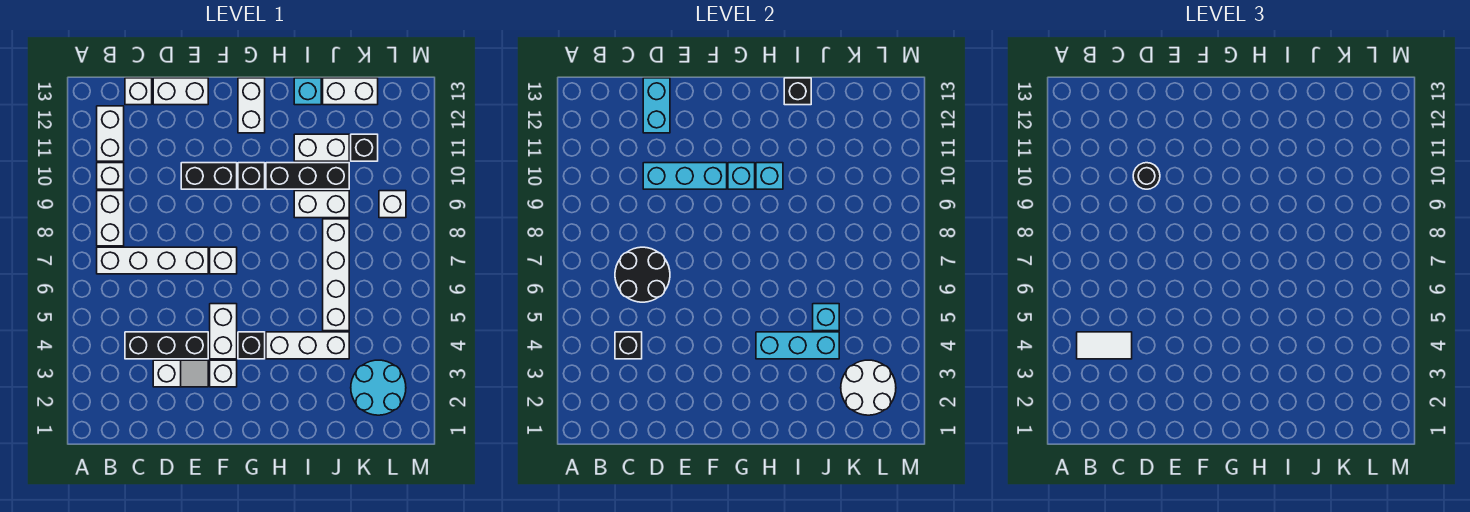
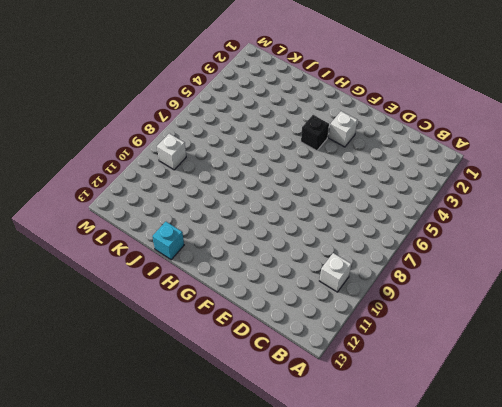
none -> white 1x4 brick [97,247,208,274]
none -> white 1x2 brick [97,191,124,246]
none -> white 1x2 brick [97,106,124,161]
none -> black 1x3 brick [125,332,208,359]

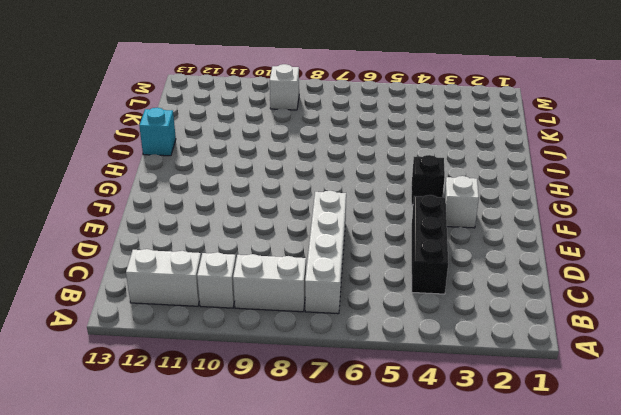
none -> white 1x1 brick [125,78,152,105]
none -> white 1x2 slope [153,360,208,387]
none -> white 1x2 brick [153,78,208,105]
none -> black 1x2 brick [181,163,237,189]

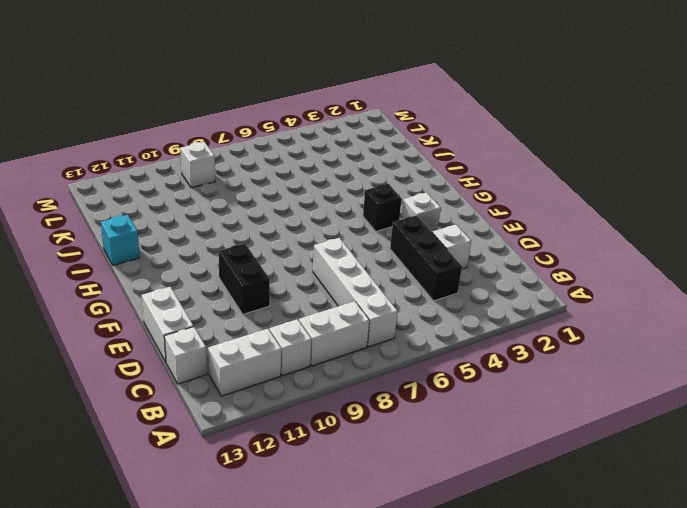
none -> white 1x2 brick [210,304,237,359]
none -> white 1x1 brick [210,247,237,274]
none -> black 1x1 brick [238,163,265,189]
none -> white 1x2 brick [238,78,265,133]

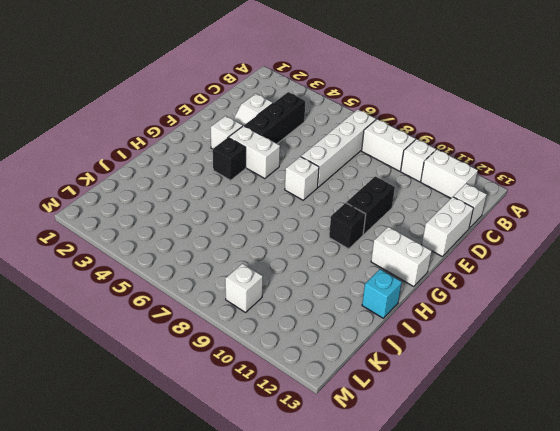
none -> white 1x3 brick [266,332,349,359]
none -> black 1x3 brick [266,163,349,189]
none -> white 1x2 brick [294,191,349,218]
none -> white 1x2 brick [294,134,349,161]

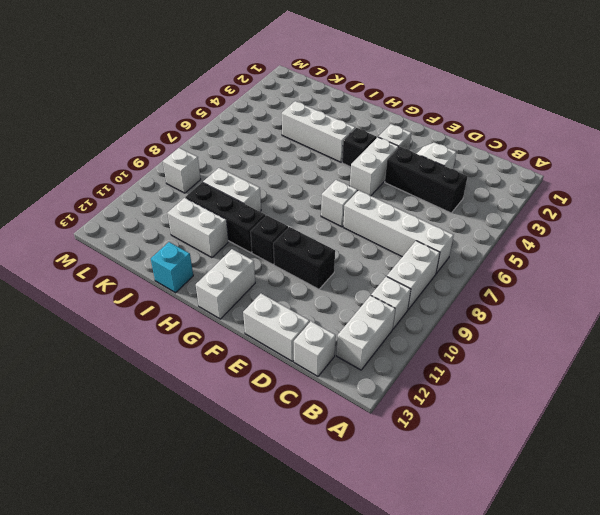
none -> white 1x4 brick [323,219,349,331]
none -> white 1x2 brick [323,78,378,105]
none -> cyan 2x2 round brick [351,360,406,415]
none -> black 1x1 brick [351,134,378,161]

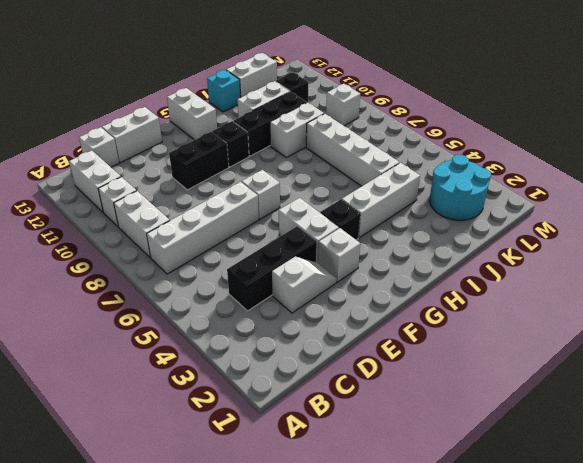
none -> black 1x1 brick [615,332,642,359]
none -> black 2x2 round brick [615,247,670,302]
none -> cyan 1x3 brick [643,163,727,189]
none -> cyan 1x2 brick [643,78,670,133]

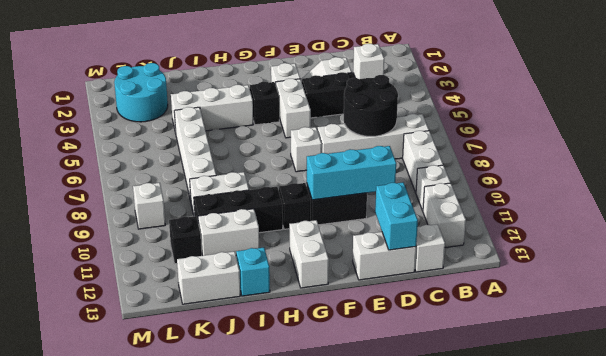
white 1x1 brick [353,44,384,79] -> black 1x1 brick [615,332,642,359]
none -> cyan 1x1 brick [728,163,755,189]
none -> cyan 1x3 brick [756,332,839,359]
none -> cyan 1x1 brick [756,163,783,189]
none -> black 1x1 brick [784,78,811,105]

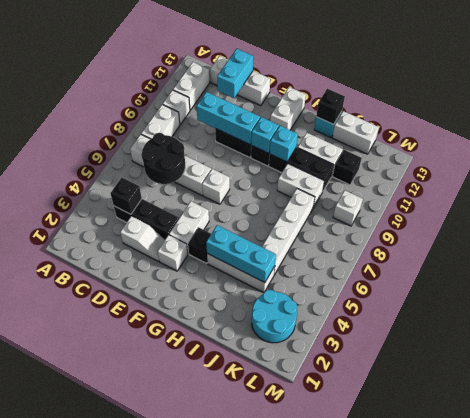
none -> cyan 1x1 brick [813,304,839,331]
none -> white 2x2 round brick [841,360,896,415]
none -> white 1x2 tile [1077,332,1132,359]
none -> black 1x1 round brick [1133,163,1160,189]

